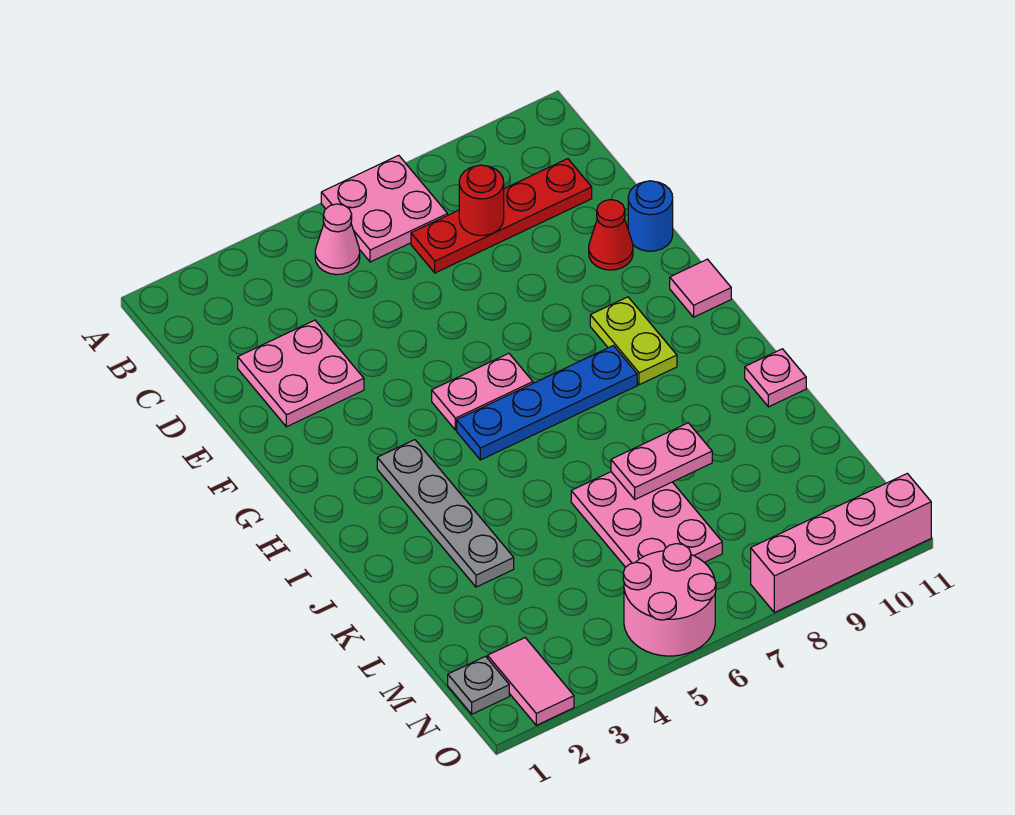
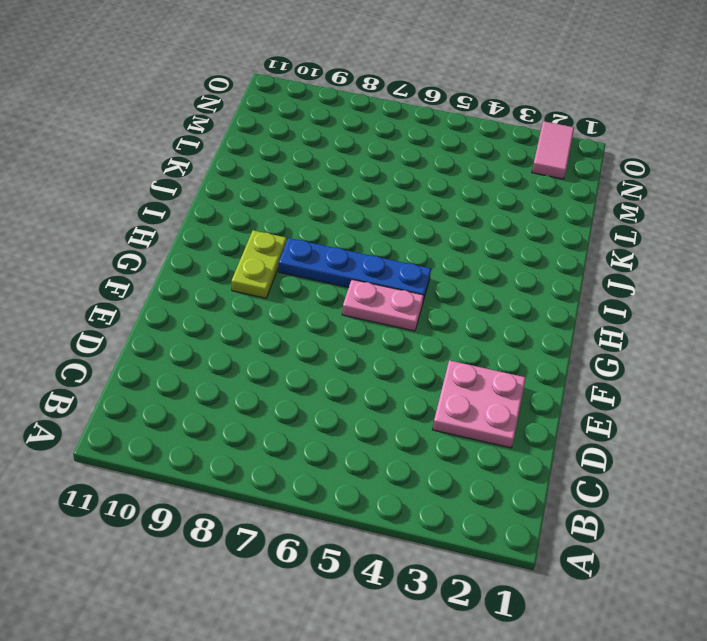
none -> pink 2x2 plate [321,155,448,262]
none -> pink 1x1 cone [315,204,360,275]
none -> red 1x4 plate [411,159,592,273]

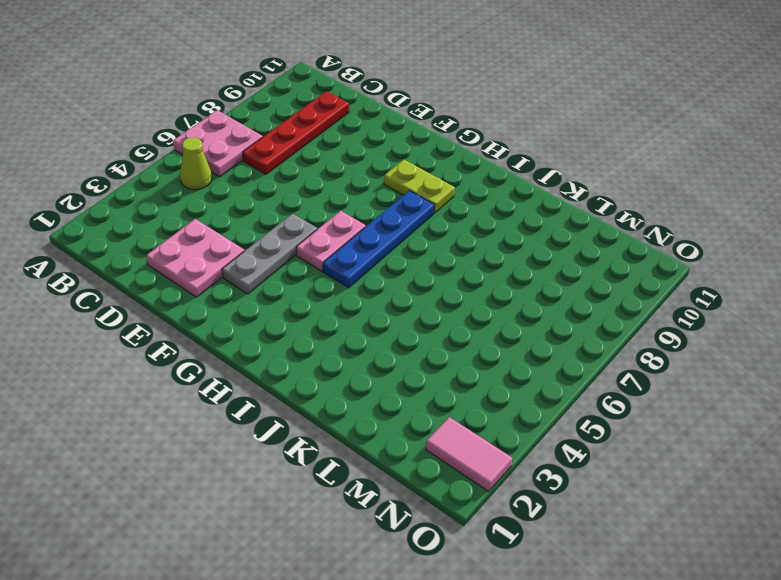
lime 1x1 cone [180,137,212,190] -> pink 1x1 cone [315,204,360,275]
grey 1x3 plate [222,213,317,294] -> none
none -> red 1x1 cone [589,199,633,270]
none -> blue 1x1 round brick [628,181,673,251]
none -> pink 1x1 tile [670,259,731,317]

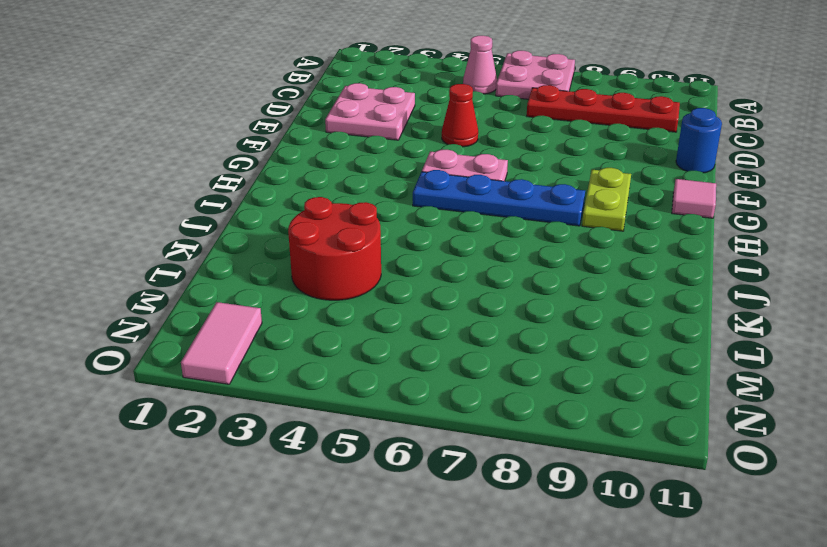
red 1x1 cone [442,84,478,147] -> red 1x1 cone moved to [589,199,633,270]
red 2x2 round brick [288,197,381,300] -> grey 1x4 plate [377,440,514,587]
none -> pink 1x1 plate [745,349,806,407]
none -> pink 2x3 plate [571,472,722,567]
none -> grey 1x1 plate [448,656,509,714]

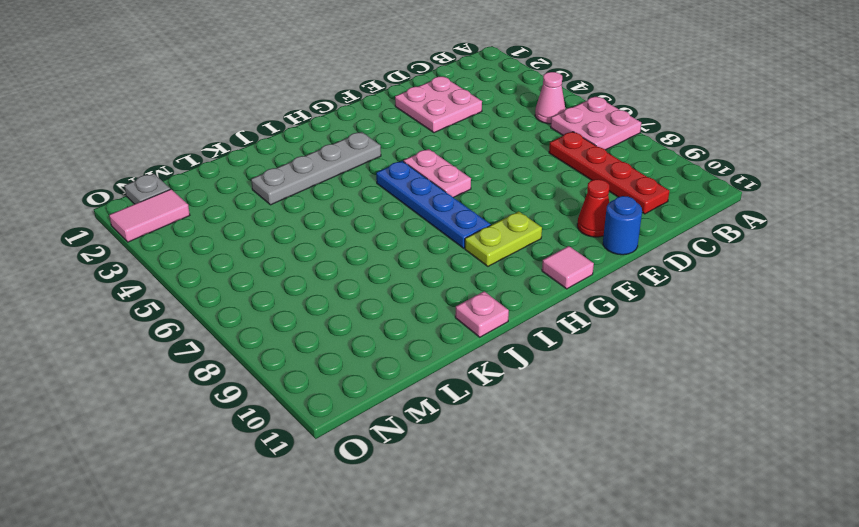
none -> pink 2x3 plate [571,472,722,567]
none -> pink 2x2 round brick [623,544,716,656]
none -> pink 1x4 brick [751,473,931,613]

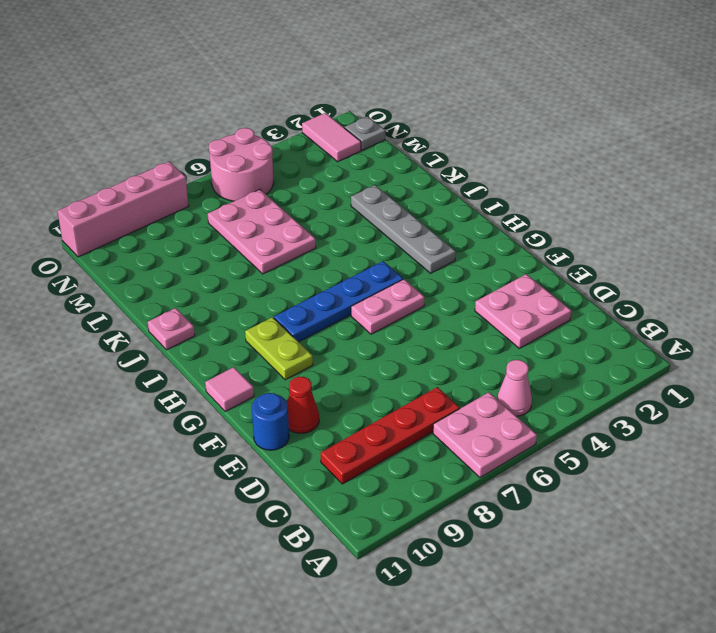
none -> red 1x1 round brick [459,165,504,236]
none -> pink 1x2 plate [611,423,712,499]

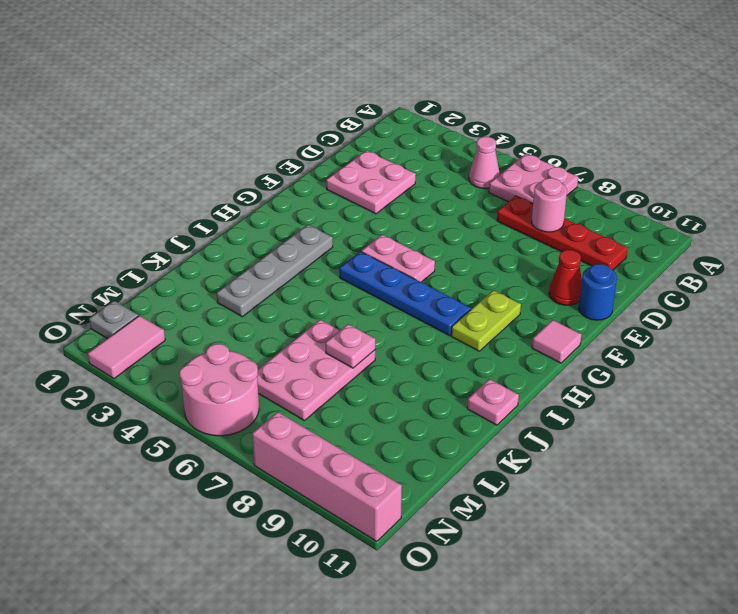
pink 1x1 round brick [532,178,567,232] -> red 1x1 round brick [459,165,504,236]
pink 1x1 plate [325,324,375,368] -> pink 1x2 plate [611,423,712,499]

